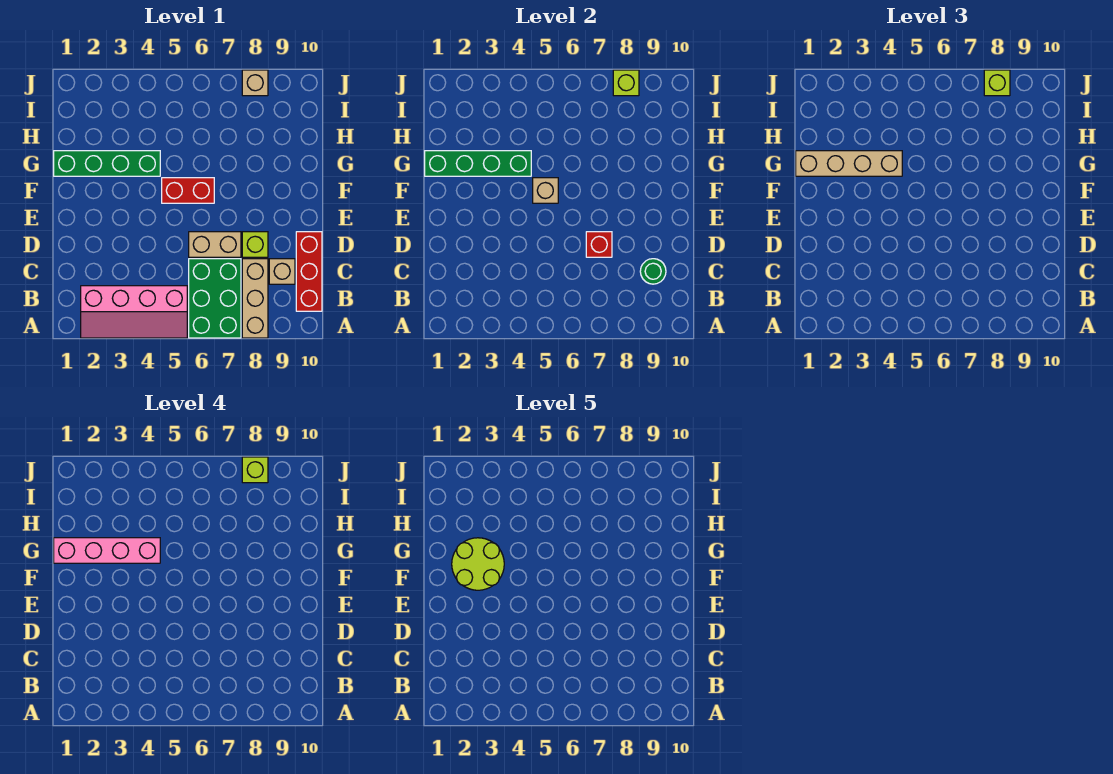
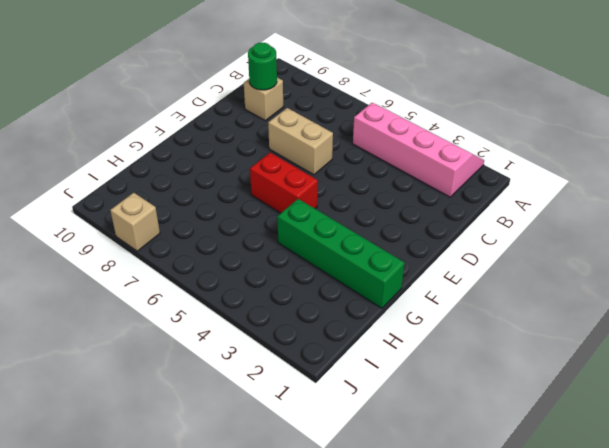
none -> green 2x3 brick [189,259,241,338]
none -> tan 1x3 brick [242,259,268,338]
none -> red 1x3 brick [296,232,322,311]

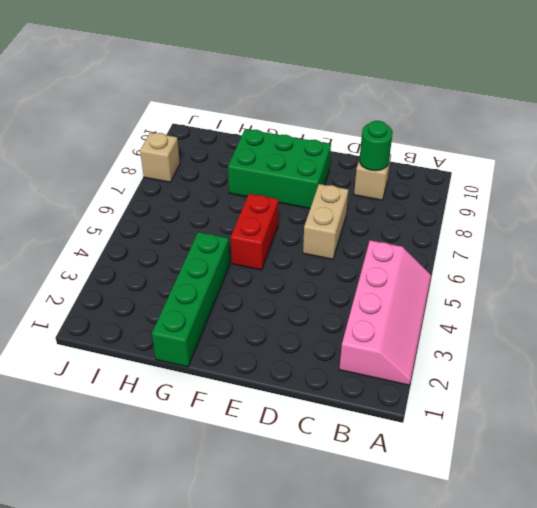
green 2x3 brick [228,129,331,208] -> green 2x3 brick moved to [189,259,241,338]
none -> tan 1x3 brick [242,259,268,338]
none -> red 1x3 brick [296,232,322,311]
none -> lime 1x1 brick [242,232,268,257]

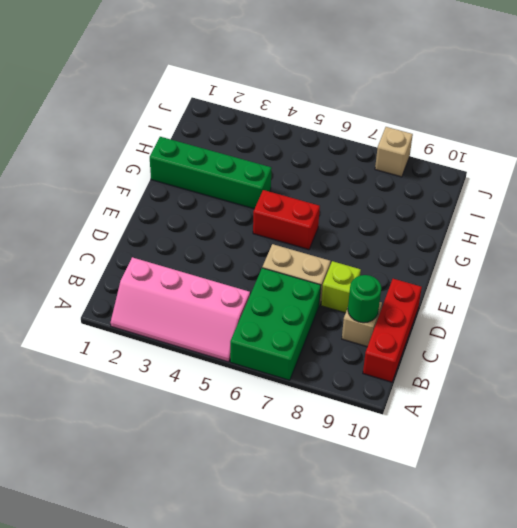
none -> tan 1x3 brick [242,259,268,338]
none -> red 1x1 brick [586,232,612,257]
none -> tan 1x1 brick [533,178,558,203]

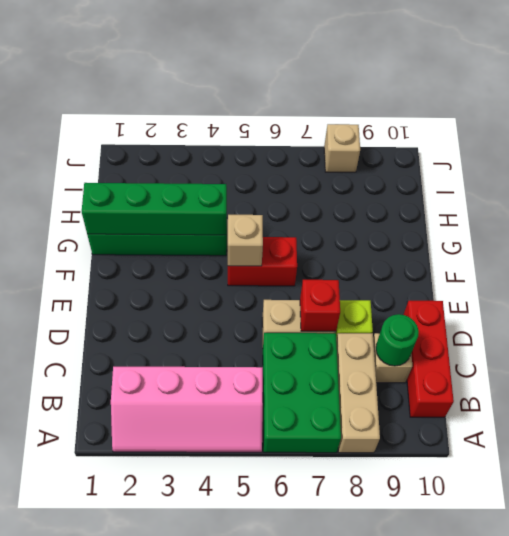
none -> lime 1x1 brick [613,70,639,96]
none -> tan 1x4 brick [796,151,902,176]
none -> lime 1x1 brick [984,70,1010,96]

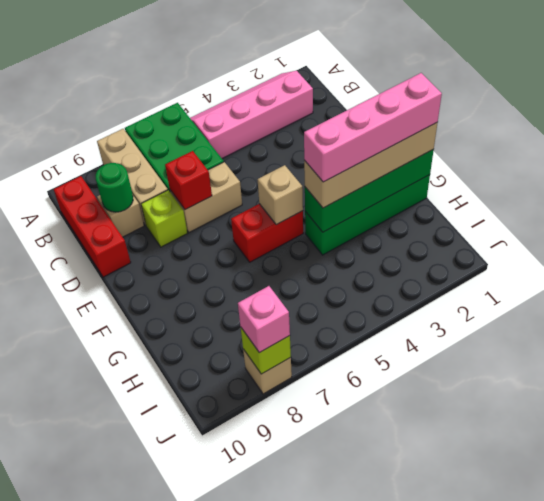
pink 1x1 brick [238,286,290,353] -> lime 1x1 brick [984,70,1010,96]
none -> lime 1x1 brick [242,457,268,483]
none -> lime 2x2 round brick [452,538,504,590]

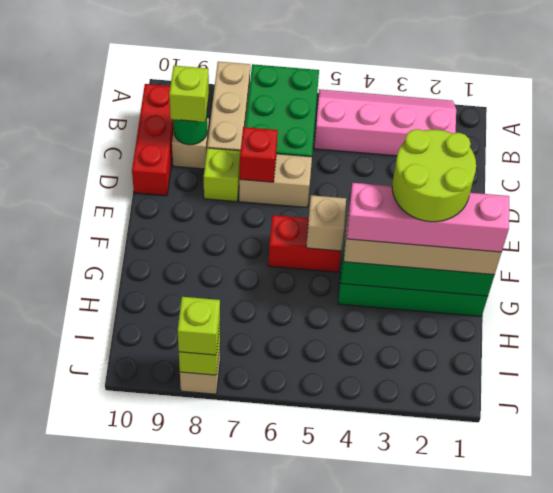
lime 1x1 brick [169,66,209,122] -> lime 1x1 brick moved to [242,457,268,483]

